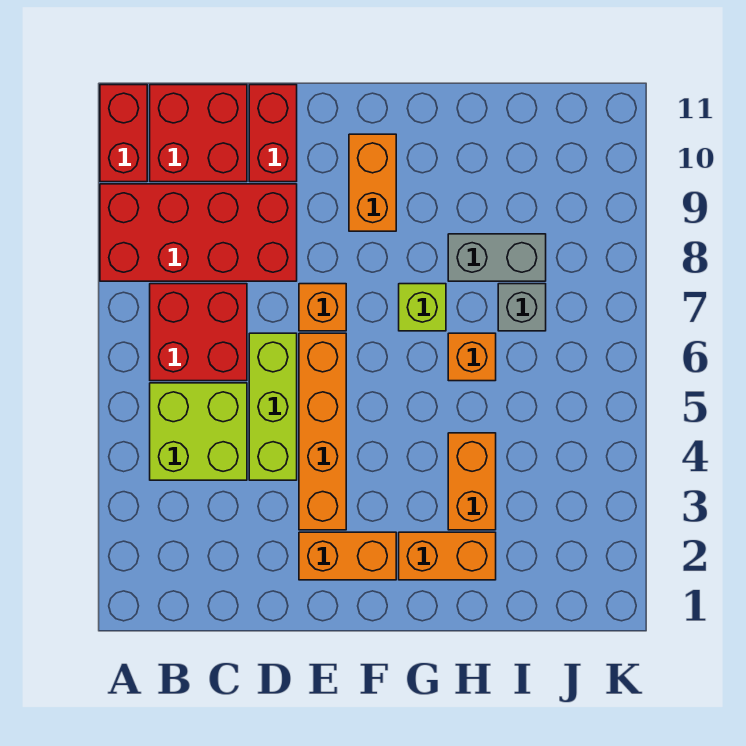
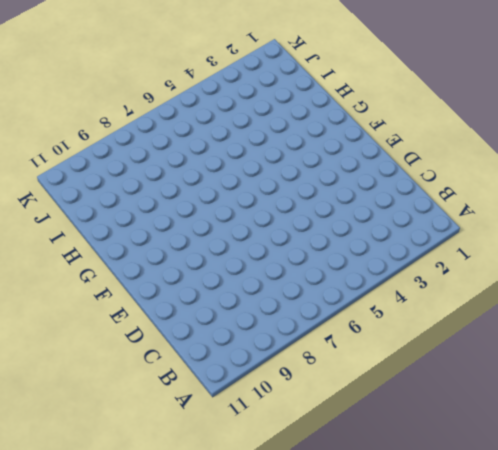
none -> red 2x4 brick [100,184,297,281]
none -> red 1x2 brick [100,85,147,182]
none -> lime 2x2 brick [150,383,247,480]

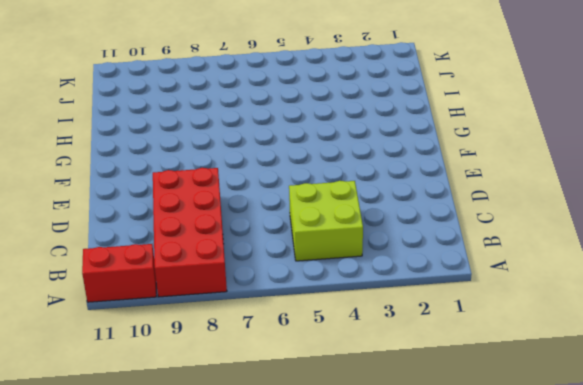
none -> red 2x2 brick [150,284,247,381]
none -> red 2x2 brick [150,85,247,182]
none -> lime 1x3 brick [249,333,297,480]

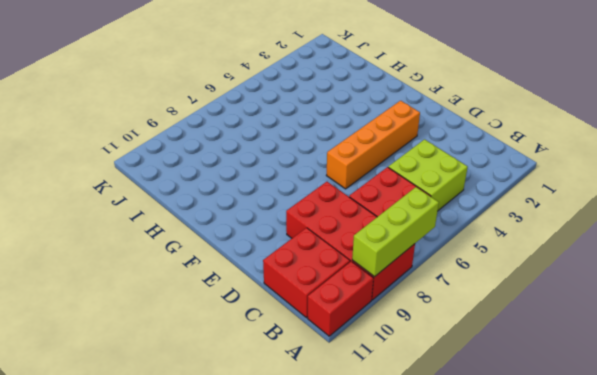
lime 1x3 brick [352,187,439,277] -> lime 1x3 brick moved to [249,333,297,480]
none -> red 1x2 brick [249,85,297,182]
none -> orange 1x2 brick [299,532,396,580]
none -> orange 1x1 brick [299,284,346,331]

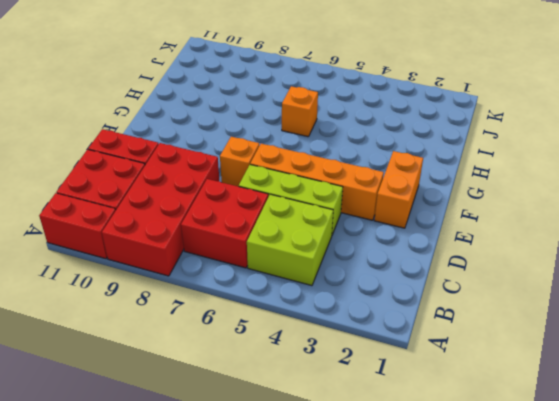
none -> orange 1x2 brick [349,134,396,231]
none -> orange 1x2 brick [399,532,496,580]
none -> lime 1x1 brick [399,284,446,331]

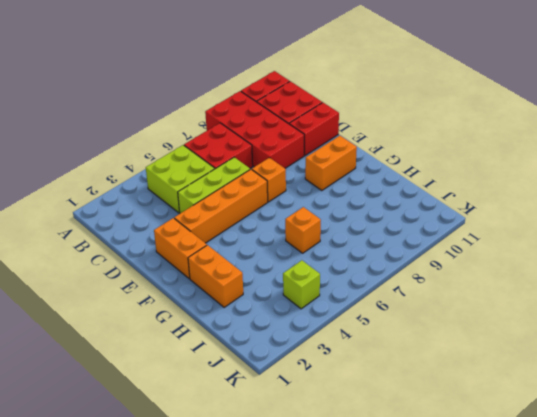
lime 1x1 brick [283,260,320,309] -> lime 1x1 brick moved to [399,284,446,331]
none -> orange 1x2 brick [448,433,496,530]
none -> grey 1x2 brick [448,234,546,281]
none -> grey 1x1 brick [498,284,546,331]

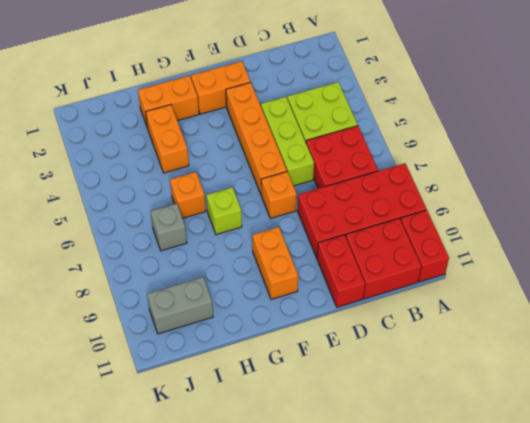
grey 1x2 brick [147,277,213,334] -> grey 1x2 brick moved to [448,234,546,281]

